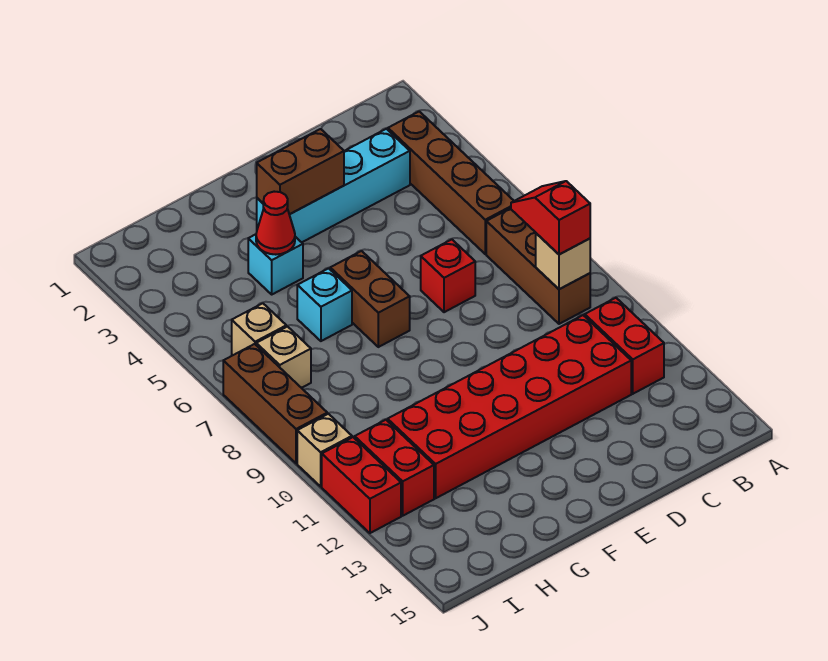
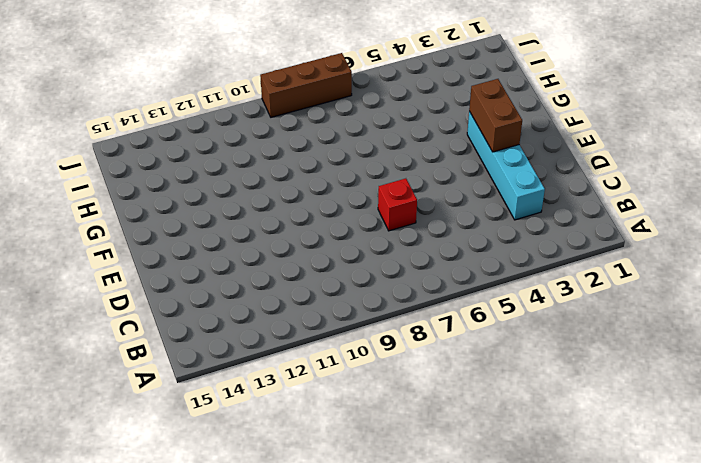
none -> brown 1x4 brick [388,111,514,254]
none -> brown 1x3 brick [486,208,590,324]
none -> red 1x2 brick [585,298,664,394]

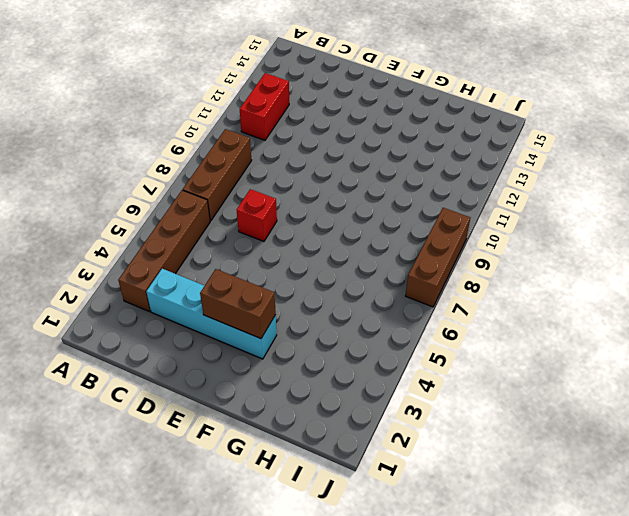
none -> red 2x6 brick [388,315,631,498]
none -> brown 1x2 brick [330,251,410,347]
none -> cyan 1x1 brick [248,234,303,294]

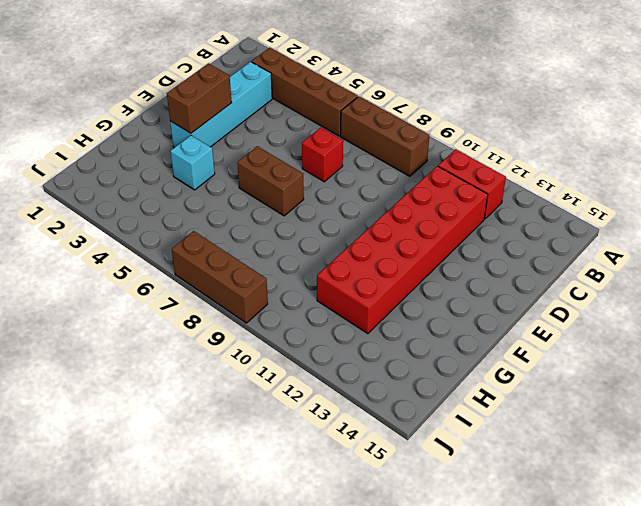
none -> cyan 1x1 brick [297,268,352,341]
none -> tan 1x1 brick [232,303,286,355]
none -> tan 1x1 brick [256,327,311,388]

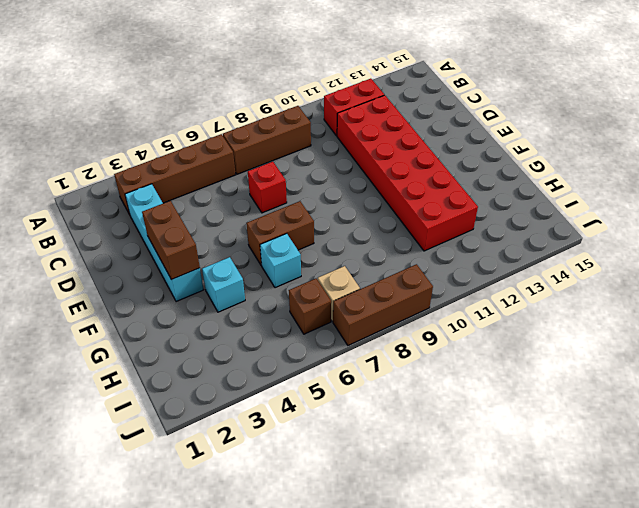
brown 1x1 brick [289,279,331,334] -> tan 1x1 brick [232,303,286,355]
none -> red 1x2 brick [355,420,434,516]
none -> tan 1x1 brick [297,414,352,486]
none -> red 1x2 brick [322,437,401,533]

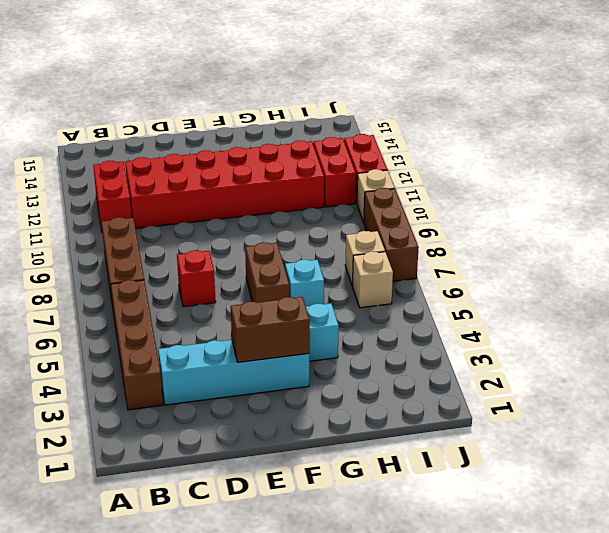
none -> tan 1x1 brick [536,233,590,289]
none -> red 1x1 cone [256,192,295,255]
none -> red 1x2 slope [511,181,590,255]

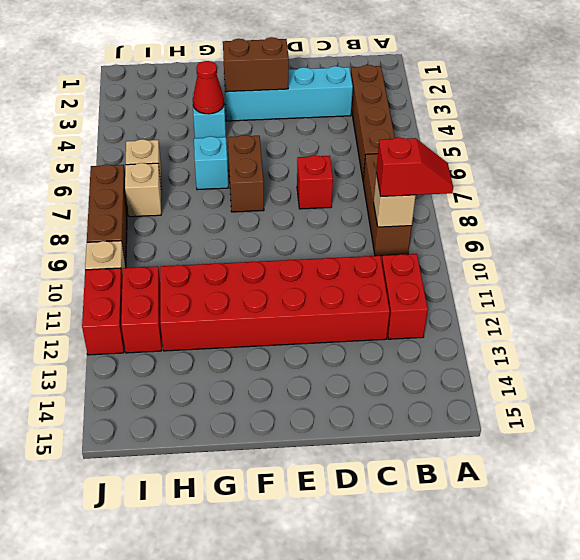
red 1x2 slope [376,137,453,196] -> red 1x2 slope turned to [511,181,590,255]

